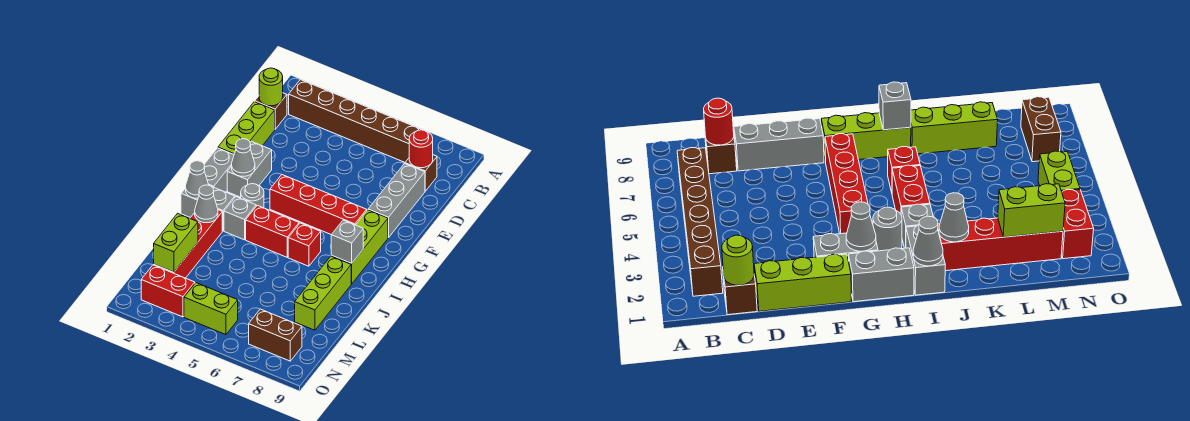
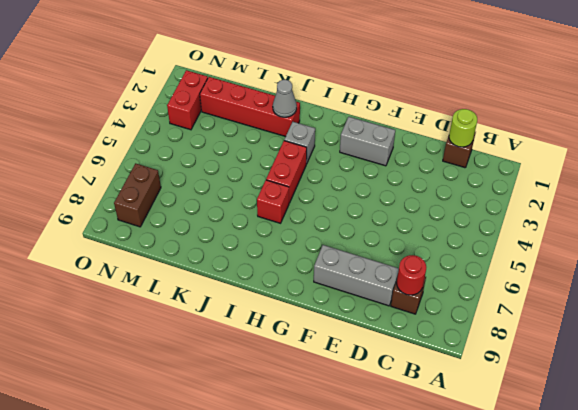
none -> brown 1x6 brick [289,80,422,162]
none -> lime 1x3 brick [218,102,275,154]
none -> grey 1x2 brick [204,148,234,192]

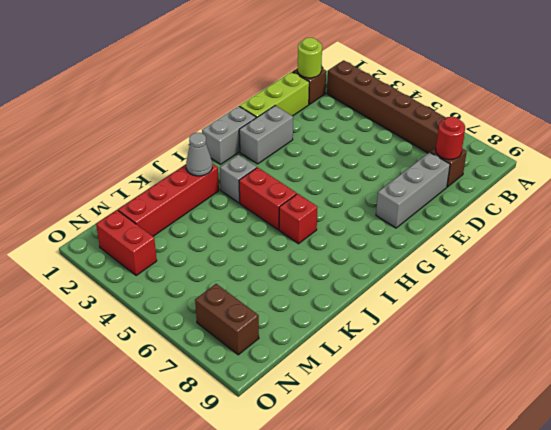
none -> red 1x4 brick [270,175,367,235]
none -> lime 1x3 brick [331,210,388,284]
none -> grey 1x1 round brick [241,184,264,208]

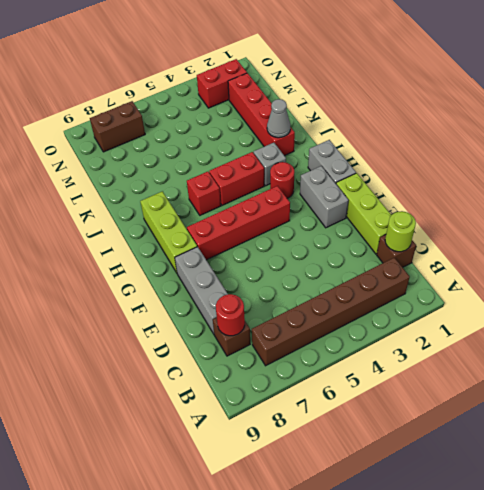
red 1x1 round brick [270,162,294,198] -> grey 1x1 round brick [241,184,264,208]
none -> grey 1x2 brick [181,187,235,231]
none -> lime 1x3 brick [295,256,351,330]
none -> lime 1x2 brick [184,283,238,335]

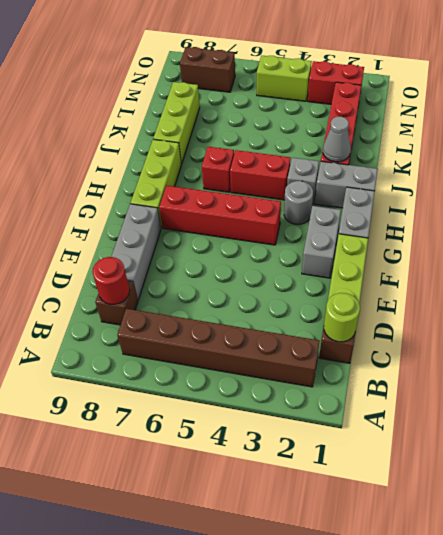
none -> grey 1x1 cone [232,139,255,176]
none -> grey 1x1 cone [186,161,209,198]
none -> grey 1x1 brick [331,220,363,263]

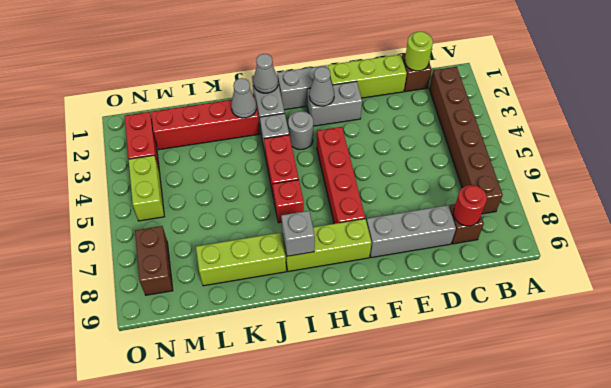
none -> lime 1x2 brick [154,213,198,272]

